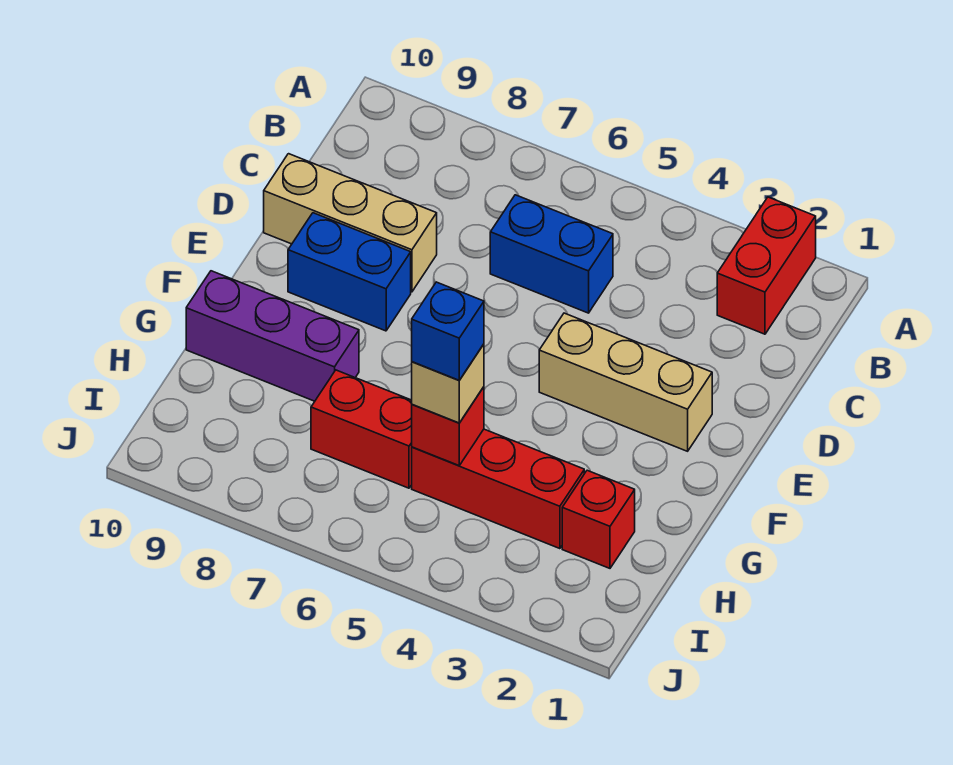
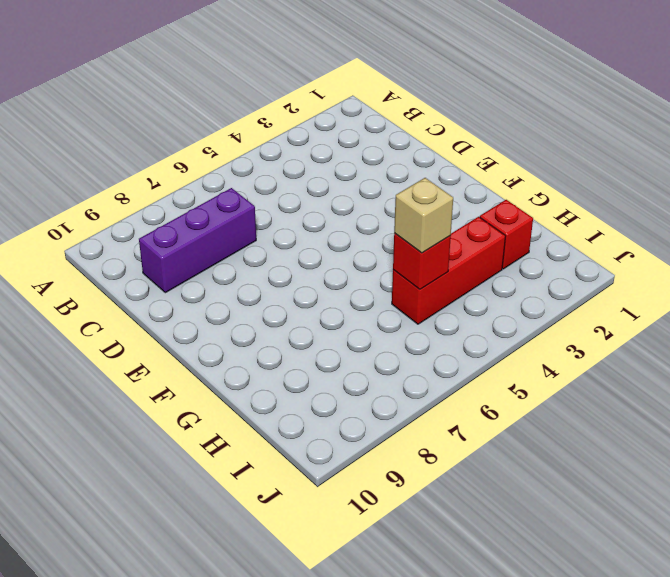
purple 1x3 brick [139,188,256,293] -> purple 1x3 brick moved to [186,271,359,401]
none -> red 1x2 brick [717,197,816,334]
none -> blue 1x2 brick [490,195,613,313]
none -> tan 1x3 brick [264,154,437,292]

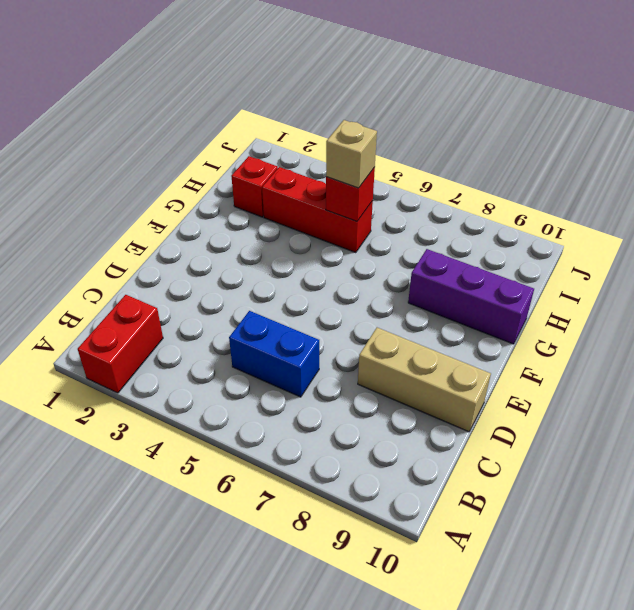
none -> tan 1x3 brick [539,313,712,451]
none -> blue 1x2 brick [288,213,411,331]
none -> red 1x2 brick [311,370,412,488]

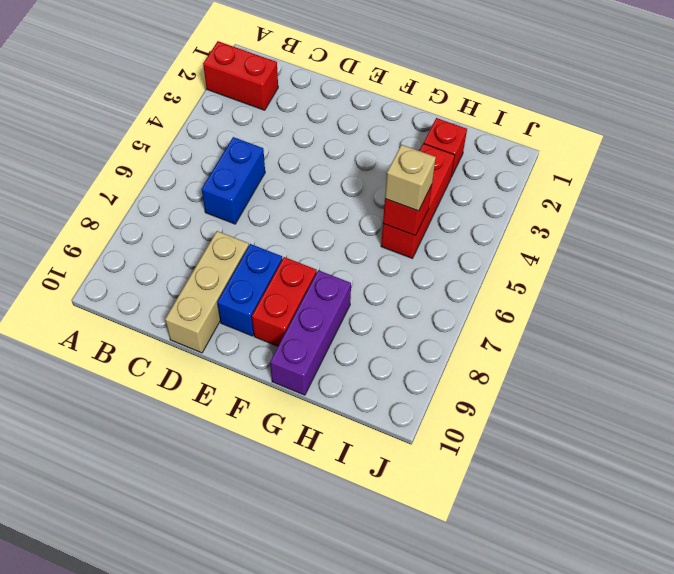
red 1x2 brick [252,257,317,346] -> red 1x2 brick moved to [311,370,412,488]
none -> tan 1x3 brick [539,313,712,451]
none -> blue 1x1 brick [412,282,484,380]

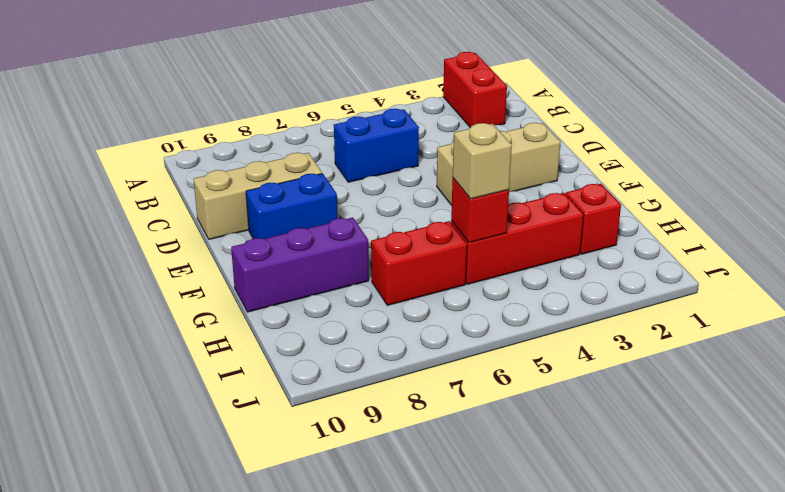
none -> blue 1x1 brick [412,282,484,380]

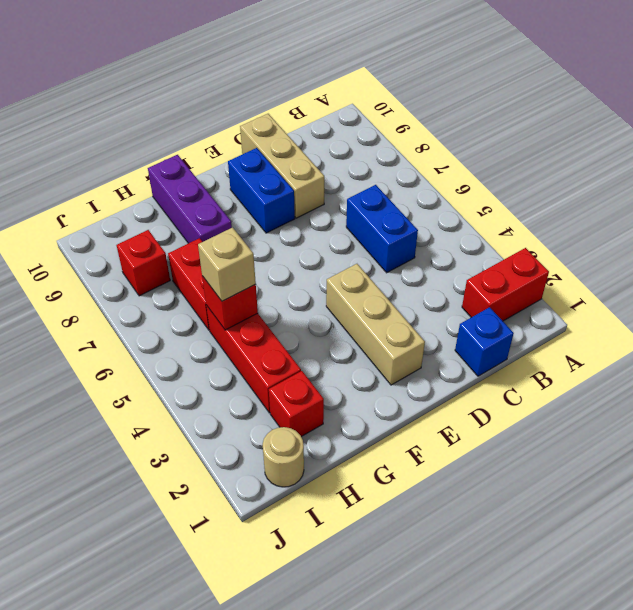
blue 1x1 brick [455,307,514,376] -> blue 1x1 brick moved to [412,282,484,380]
tan 1x1 round brick [263,427,304,487] -> none
red 1x1 brick [117,230,170,296] -> none

